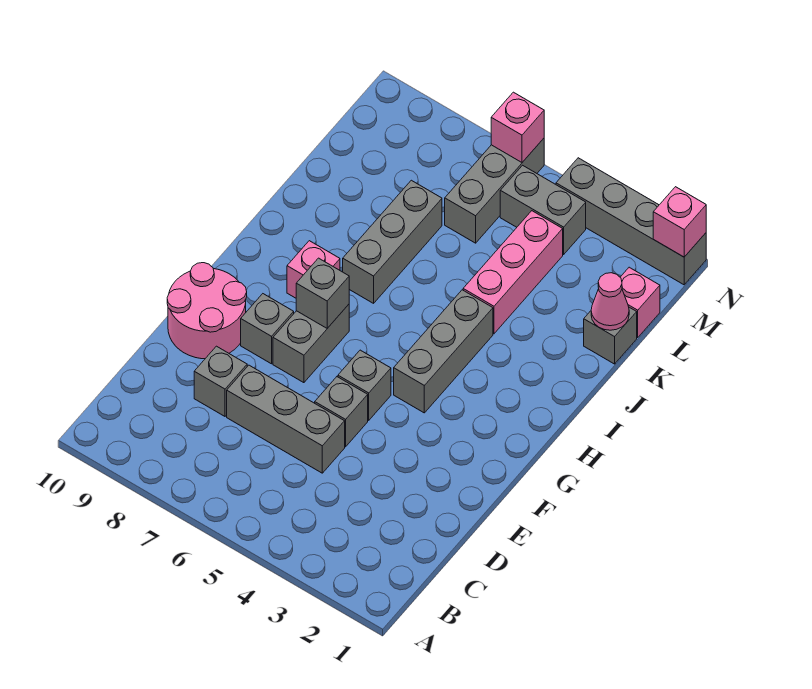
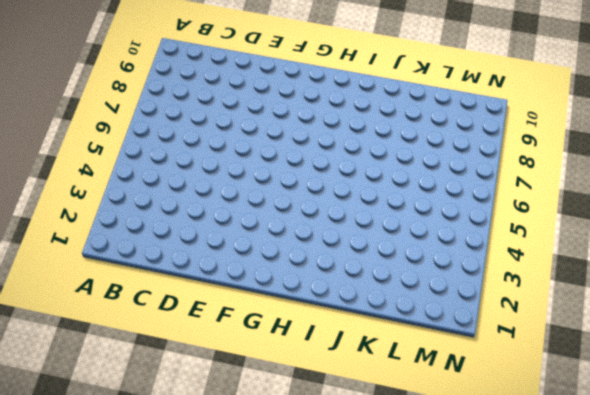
none -> grey 1x3 brick [227,365,345,473]
none -> grey 1x1 brick [194,346,247,416]
none -> grey 1x1 brick [315,377,368,447]

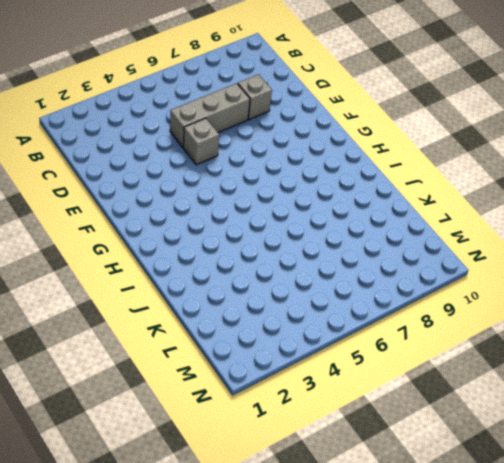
none -> pink 2x2 round brick [167,263,247,359]
none -> grey 1x1 brick [338,350,391,420]
none -> grey 1x2 brick [273,304,349,383]

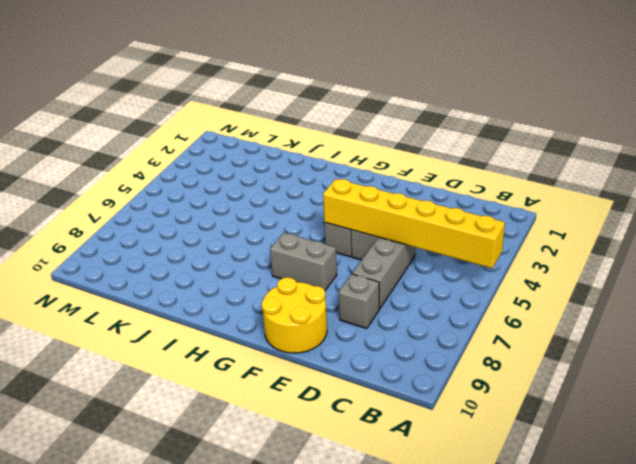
yellow 1x6 brick [323,179,505,268] -> none
yellow 2x2 round brick [262,277,327,353] -> pink 2x2 round brick [167,263,247,359]
none -> grey 1x1 brick [241,294,294,364]
none -> grey 1x3 brick [394,290,493,413]
none -> pink 1x1 brick [287,241,340,298]

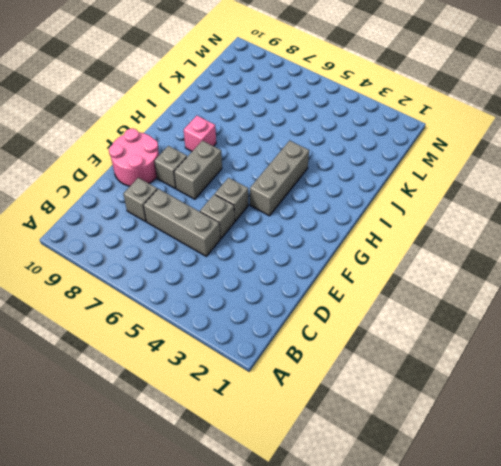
none -> grey 1x3 brick [343,180,442,303]
none -> pink 1x3 brick [463,211,563,334]
none -> grey 1x1 brick [584,307,637,364]

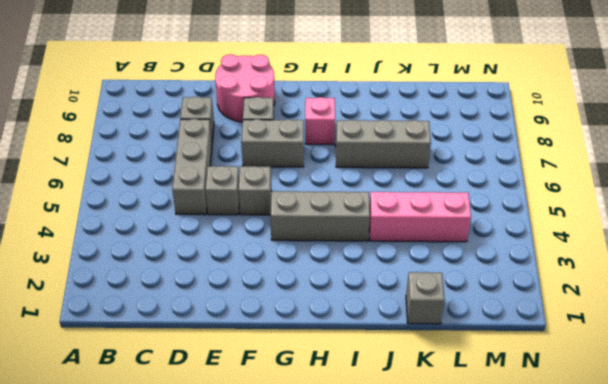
none -> pink 1x1 brick [620,267,660,337]
none -> grey 1x3 brick [445,138,544,243]
none -> grey 1x2 brick [500,165,586,254]

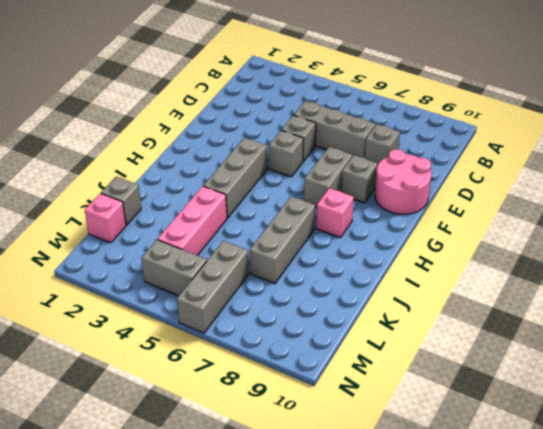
none -> grey 1x4 brick [556,158,706,285]
none -> grey 1x1 brick [296,258,349,328]
none -> pink 1x1 cone [591,273,629,330]

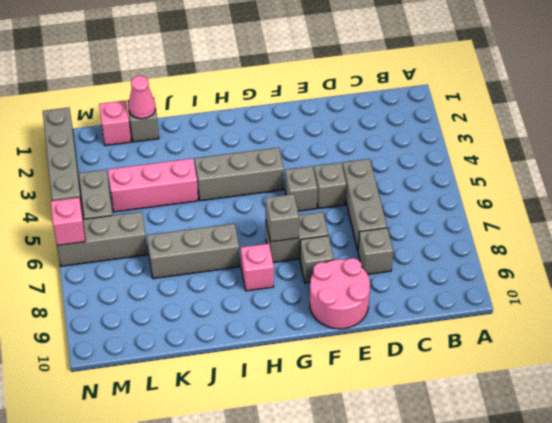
none -> pink 1x1 brick [653,187,706,257]

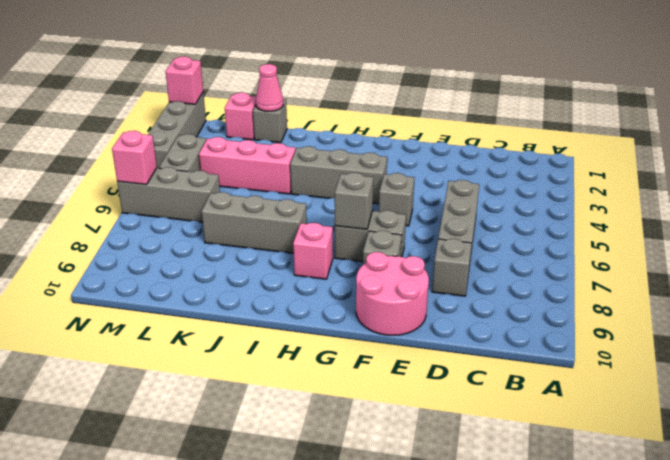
none -> grey 1x1 brick [315,377,368,447]

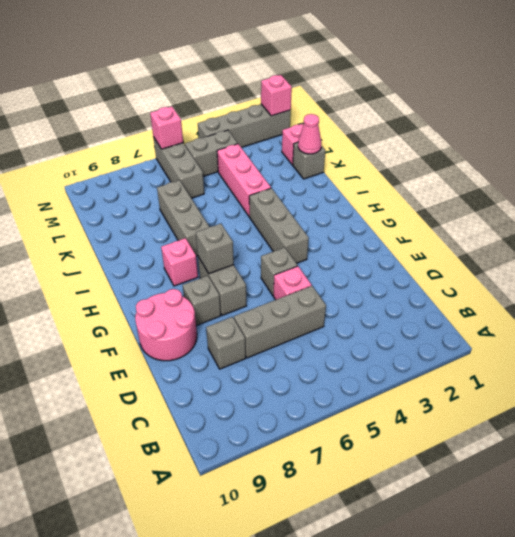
pink 1x1 brick [273,266,312,300] -> grey 1x1 brick [315,377,368,447]

